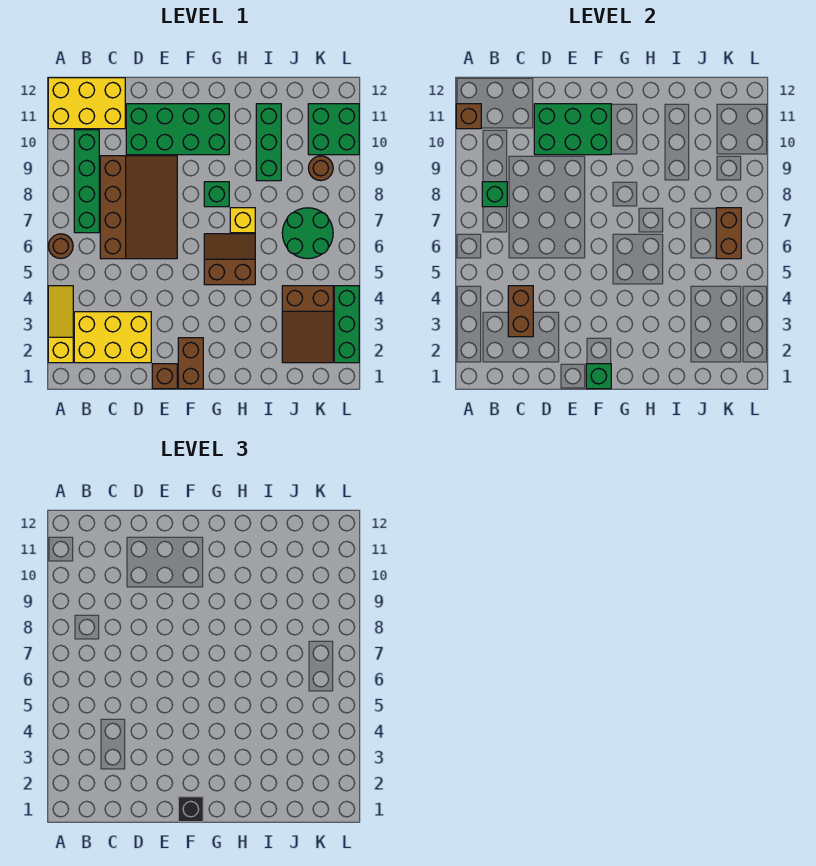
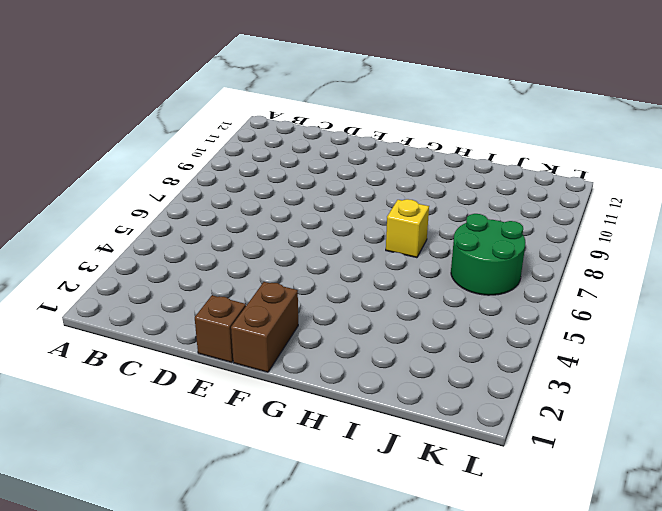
none -> yellow 1x3 slope [48,286,73,363]
none -> brown 1x1 round brick [48,234,73,259]
none -> yellow 2x3 brick [48,78,125,129]

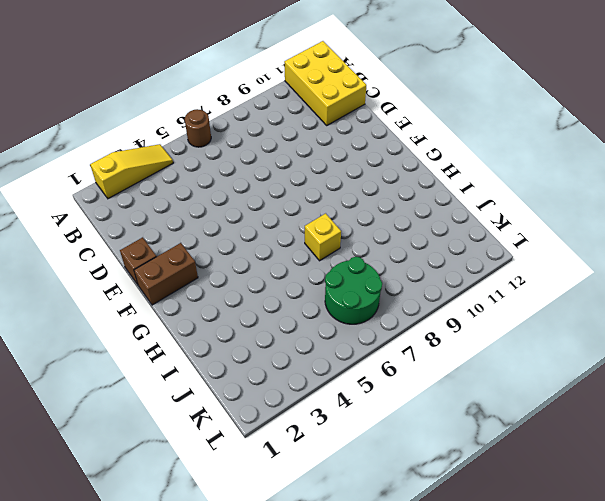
none -> yellow 2x3 brick [74,312,151,363]
none -> green 1x4 brick [74,130,99,233]
none -> brown 3x4 slope [100,156,177,259]

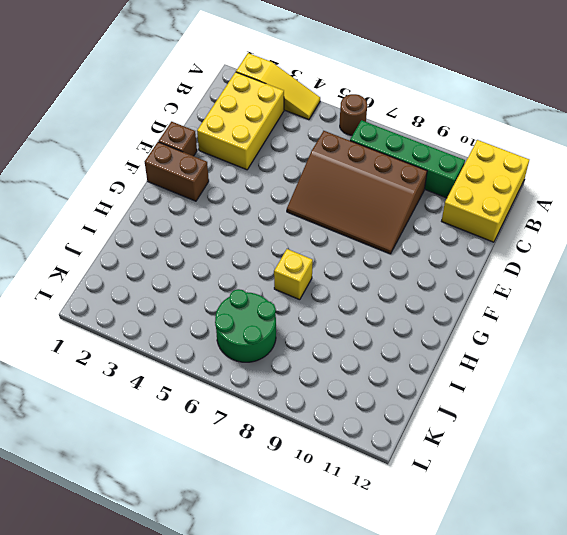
none -> green 2x4 brick [126,104,229,155]
none -> brown 2x2 slope [204,234,255,285]
none -> green 1x1 brick [204,182,229,207]

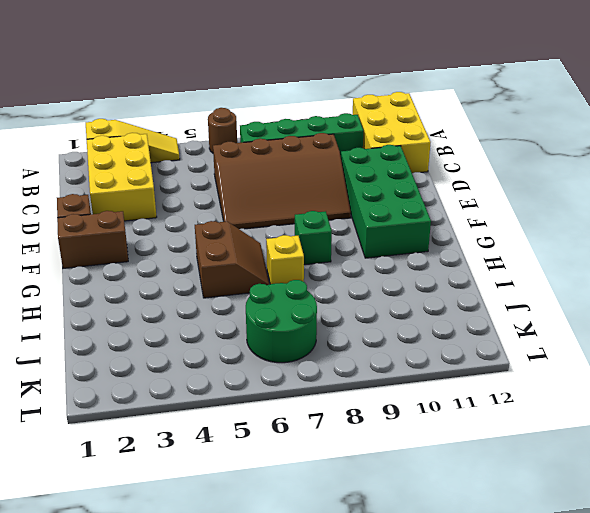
none -> green 1x3 brick [256,104,281,181]
none -> brown 2x3 slope [282,286,333,363]
none -> brown 1x1 round brick [308,156,333,181]

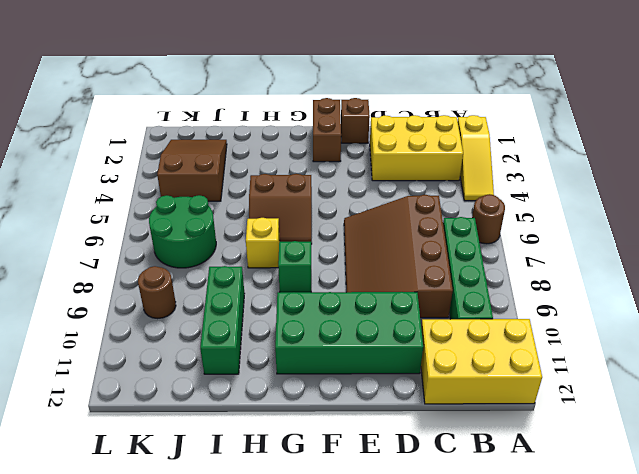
none -> green 2x2 brick [308,104,359,155]
none -> green 1x3 brick [334,286,359,363]
none -> brown 1x1 brick [456,104,481,129]

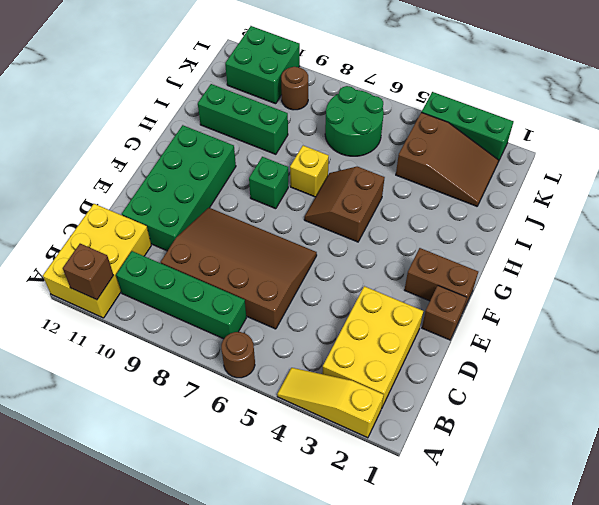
none -> green 1x1 brick [482,182,507,207]
none -> brown 1x2 brick [508,286,533,337]
none -> green 2x3 brick [534,104,611,155]

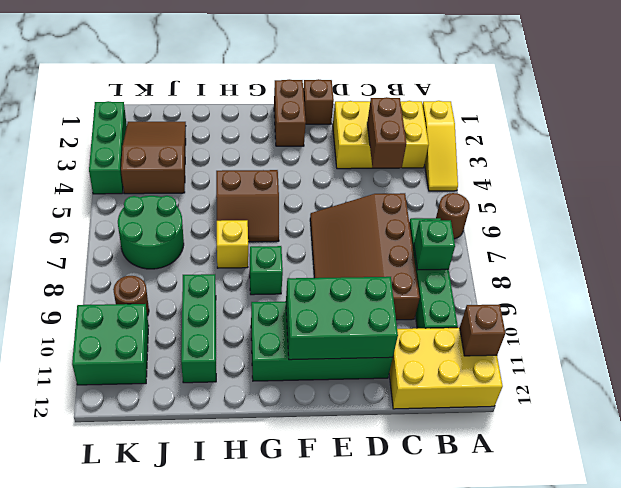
none -> green 1x1 brick [586,364,611,389]
none -> brown 1x2 brick [716,208,741,259]
none -> black 1x1 brick [178,797,203,822]

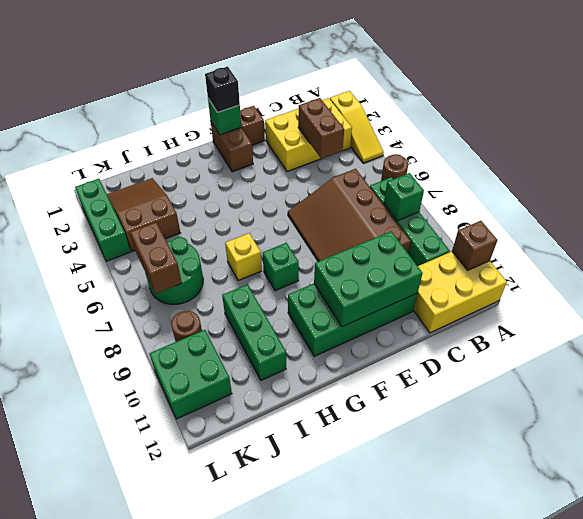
none -> brown 2x2 slope [204,234,255,285]

